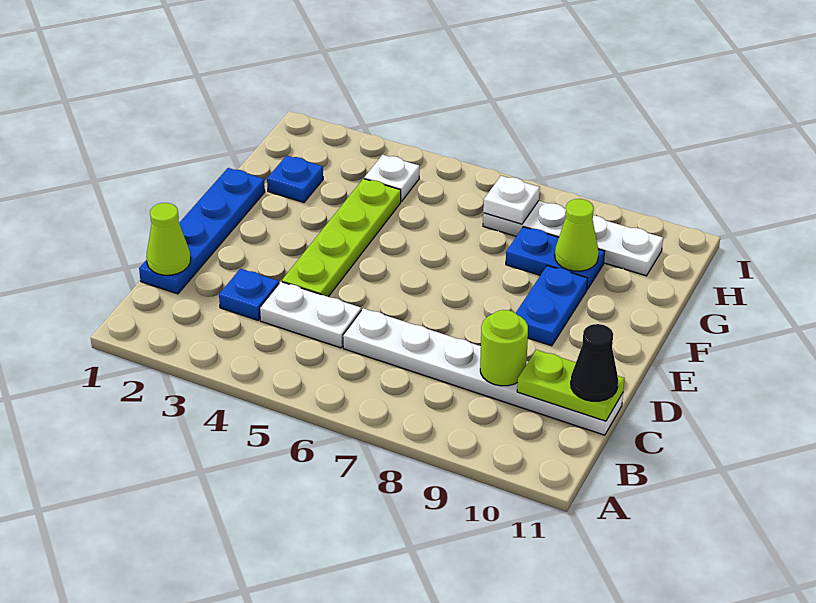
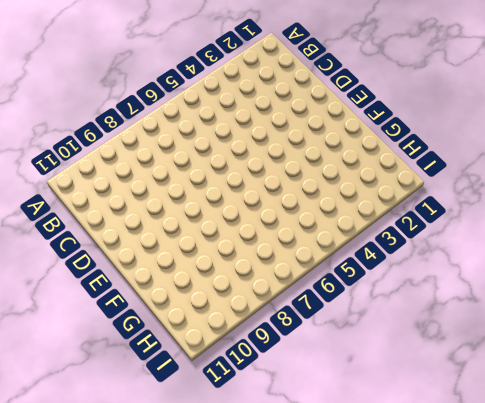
none -> blue 1x4 plate [139,168,265,294]
none -> blue 1x1 plate [219,269,279,320]
none -> white 1x2 plate [260,282,361,348]

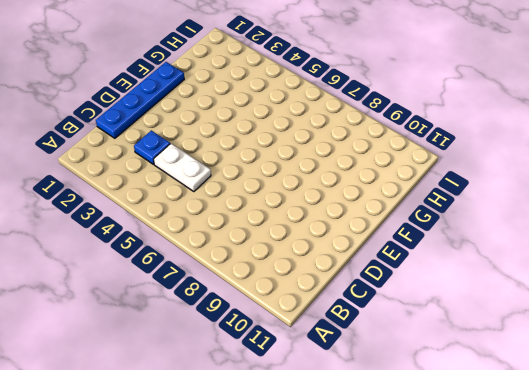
none -> white 1x6 plate [343,308,623,435]
none -> lime 1x4 plate [282,179,401,297]
none -> blue 1x2 plate [516,266,587,346]

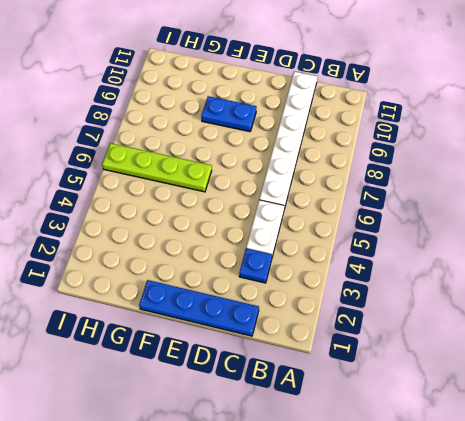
lime 1x4 plate [102,143,212,192] -> lime 1x4 plate moved to [282,179,401,297]
none -> blue 1x1 plate [267,156,323,203]
none -> blue 1x2 plate [506,227,605,289]
none -> white 1x1 plate [364,155,419,202]

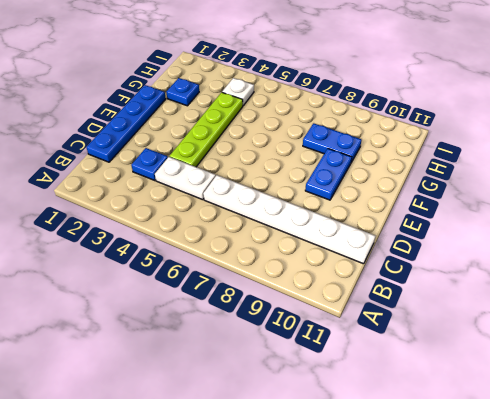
none -> white 1x4 plate [483,201,663,276]
none -> lime 1x1 cone [146,203,191,275]
none -> lime 1x1 round brick [480,310,528,386]

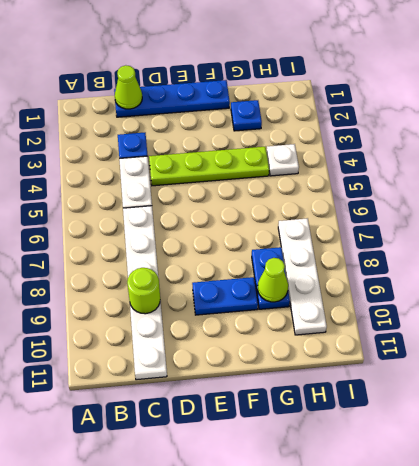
none -> lime 1x2 plate [517,350,625,421]
none -> white 1x1 plate [483,176,540,224]
none -> black 1x1 cone [571,324,618,401]

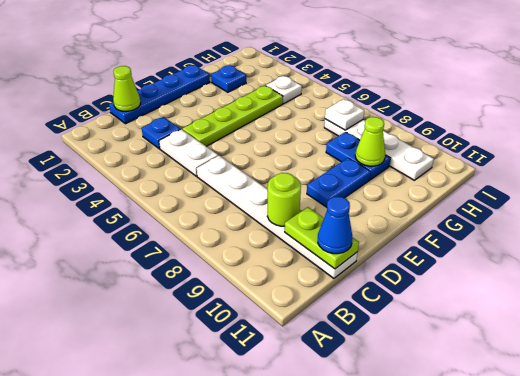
blue 1x1 cone [318,197,353,254] -> black 1x1 cone [571,324,618,401]

